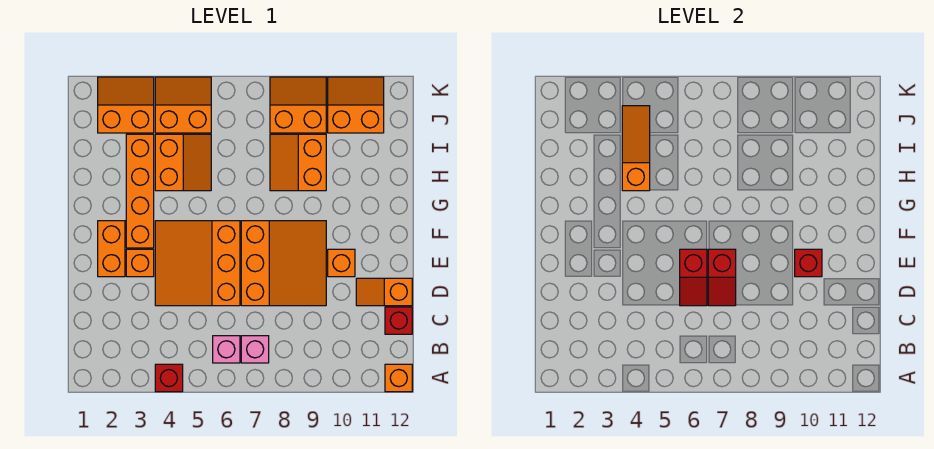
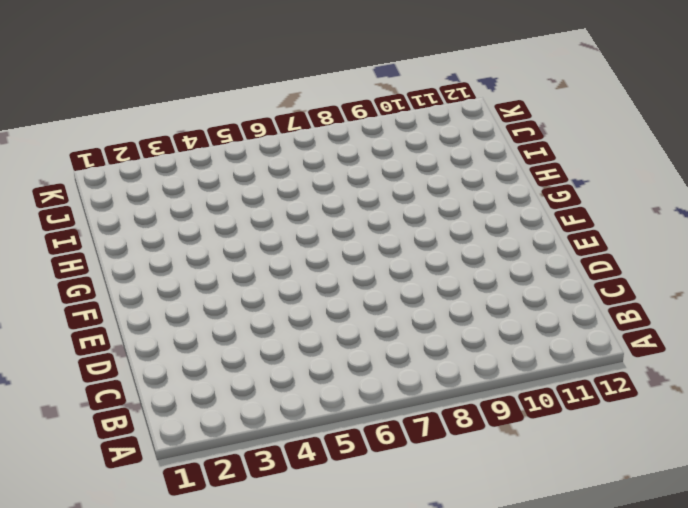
none -> red 1x1 brick [155,364,183,392]
none -> orange 1x1 brick [385,364,412,392]
none -> pink 1x1 brick [213,336,240,363]

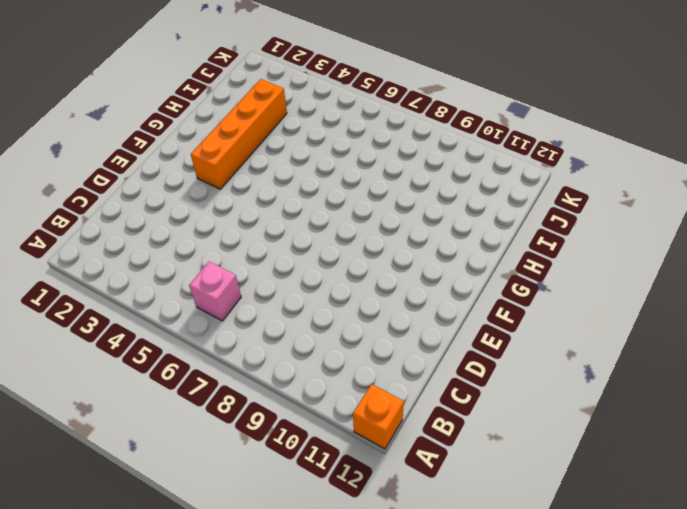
none -> red 1x1 brick [155,364,183,392]
none -> pink 1x1 brick [241,336,269,363]
none -> red 1x1 brick [385,307,412,334]

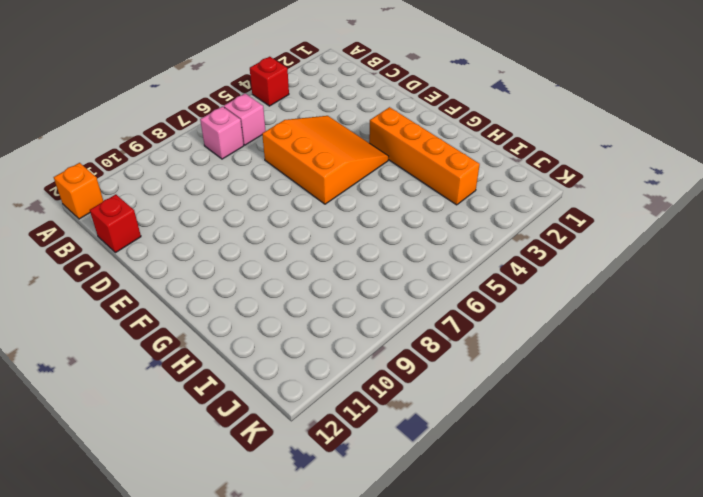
none -> orange 3x3 slope [241,221,326,306]
none -> orange 1x2 slope [356,278,412,306]
none -> orange 1x2 brick [98,221,125,277]

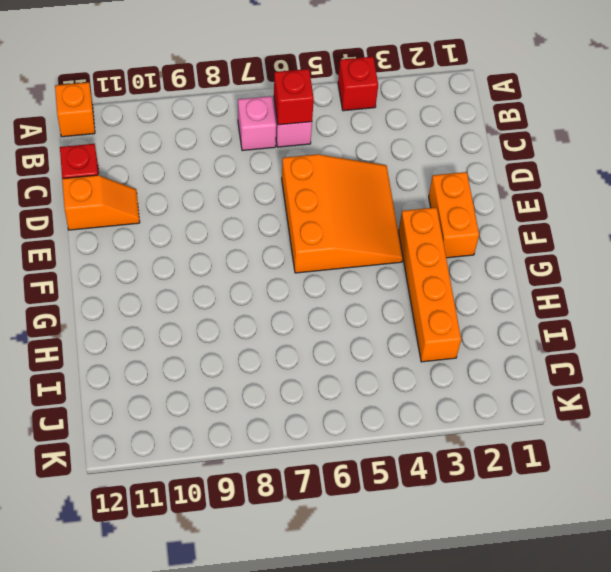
red 1x1 brick [274,69,314,125] -> red 1x1 brick moved to [795,249,822,277]
none -> orange 3x3 slope [241,221,326,306]
none -> orange 1x1 brick [126,249,154,277]
none -> orange 1x1 brick [328,249,355,277]

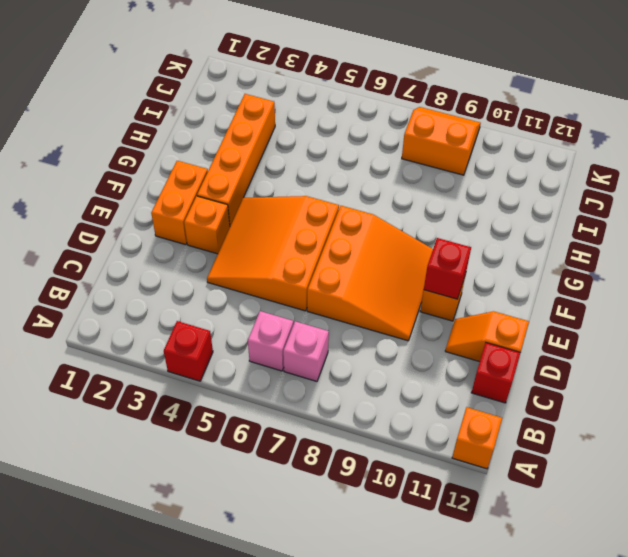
none -> orange 2x2 slope [155,134,211,191]
none -> orange 2x2 slope [270,134,326,191]
none -> orange 2x2 slope [98,77,154,133]

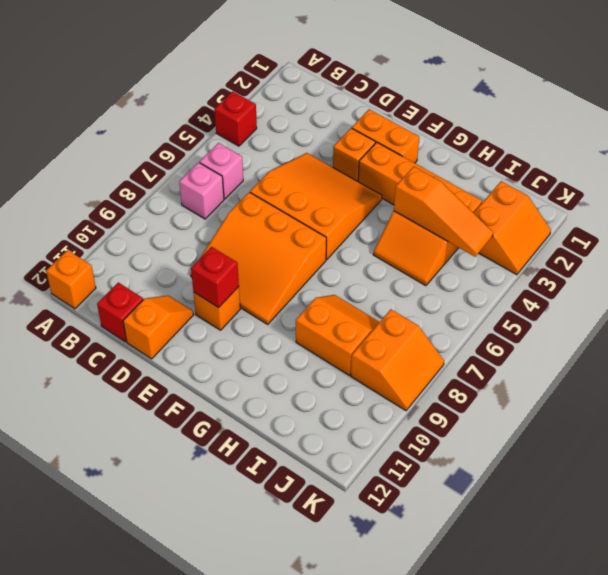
none -> orange 2x2 slope [155,77,211,133]
none -> orange 2x2 slope [328,77,384,133]
none -> red 1x2 slope [680,249,707,306]

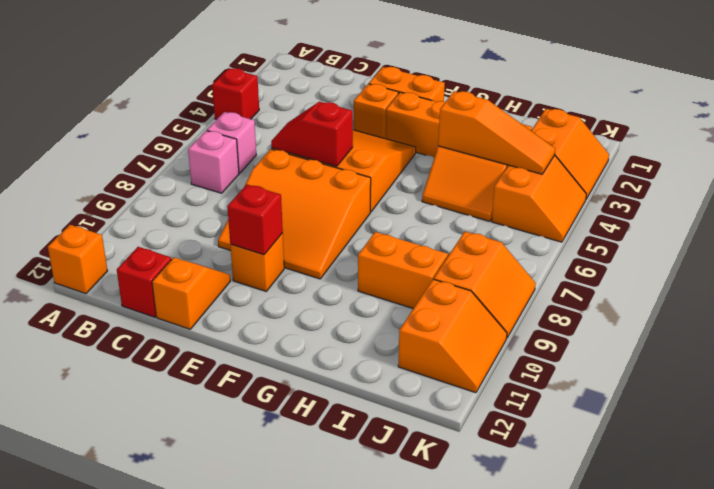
none -> red 1x2 slope [708,249,736,306]

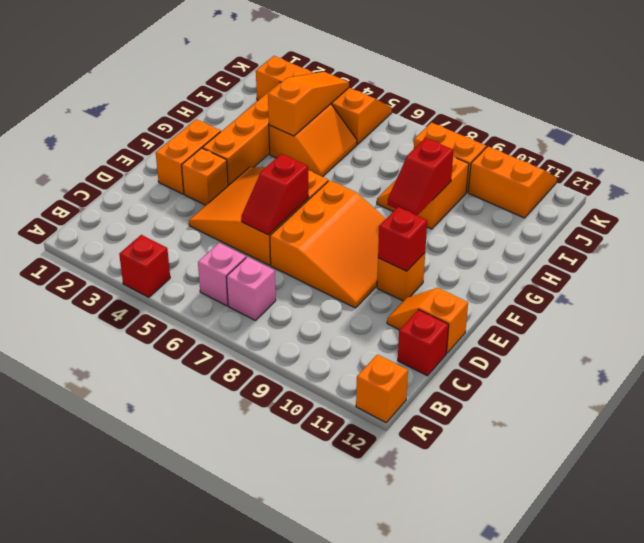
red 1x2 slope [387,138,454,215] -> red 1x2 slope moved to [708,249,736,306]

